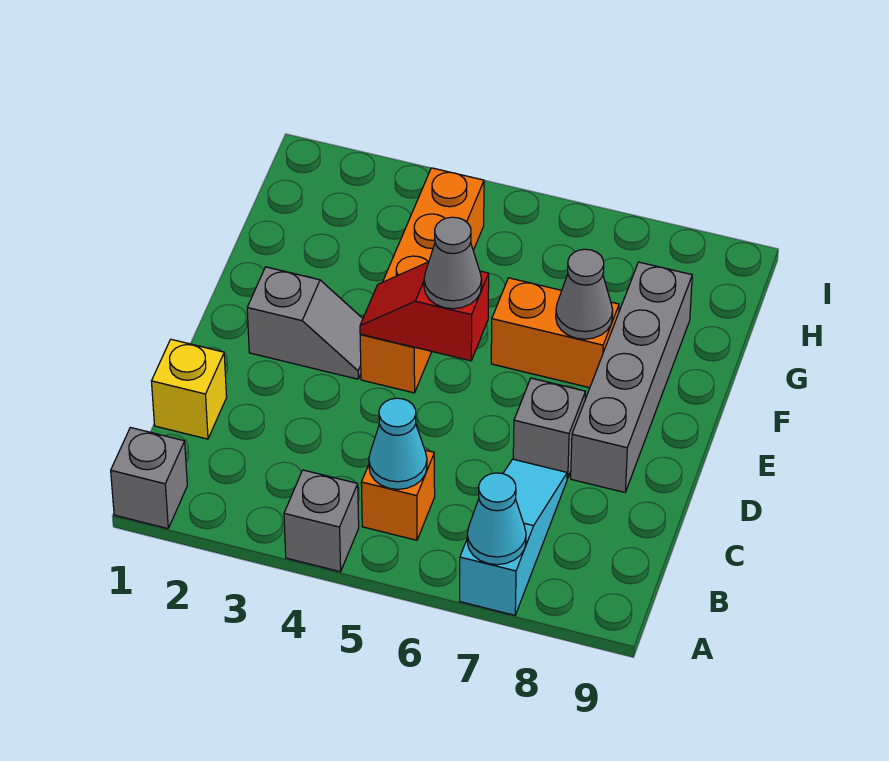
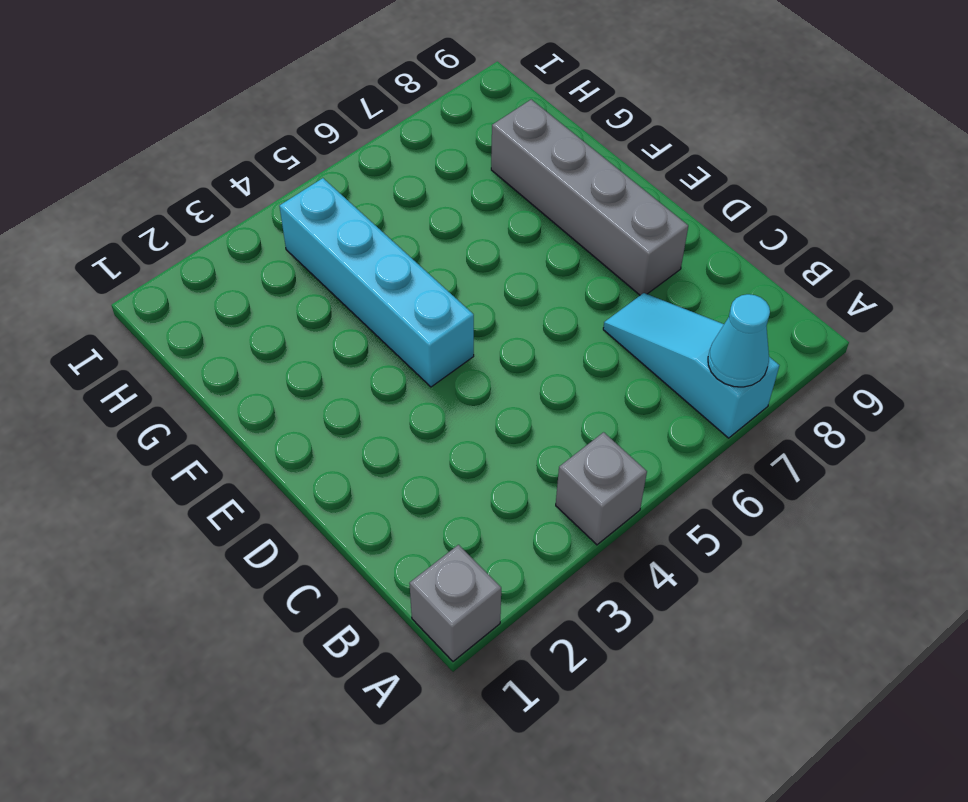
cyan 1x4 brick [280,178,474,387] -> orange 1x4 brick [360,168,484,393]
none -> orange 1x1 brick [361,450,435,540]
none -> yellow 1x1 brick [152,339,227,439]
none -> grey 1x1 brick [513,378,585,479]

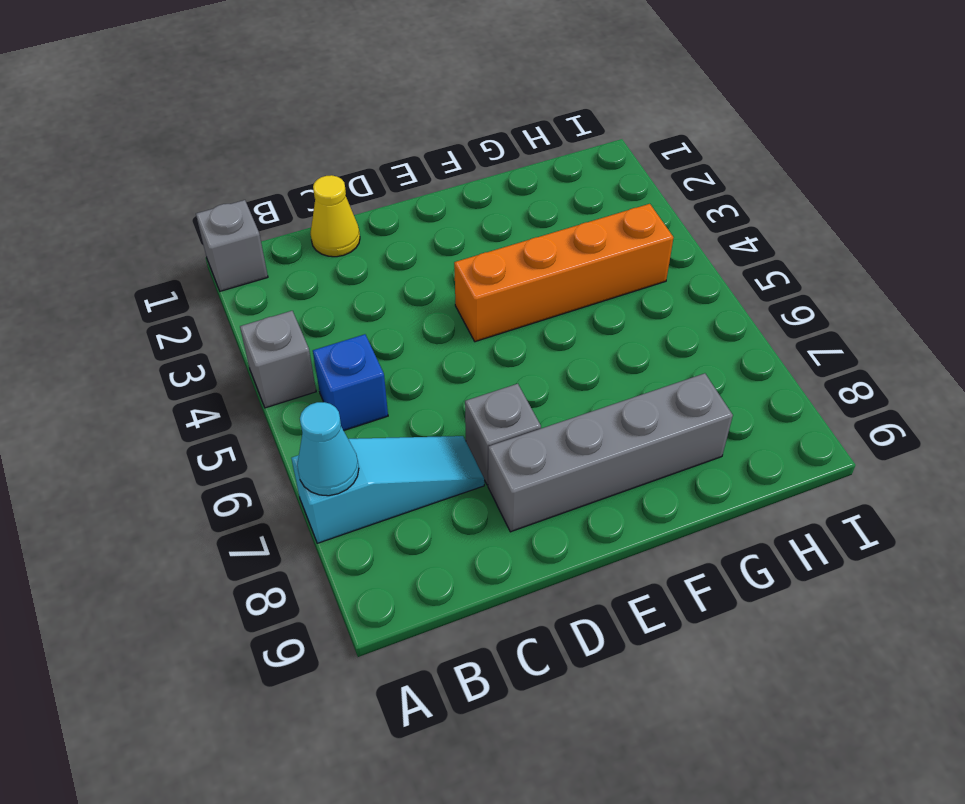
blue 1x1 brick [313,334,388,431] -> orange 1x1 brick [361,450,435,540]
yellow 1x1 cone [310,175,360,257] -> yellow 1x1 brick [152,339,227,439]
none -> grey 1x2 slope [247,267,363,379]
none -> orange 1x2 brick [491,278,619,388]
none -> cyan 1x1 cone [369,398,427,489]

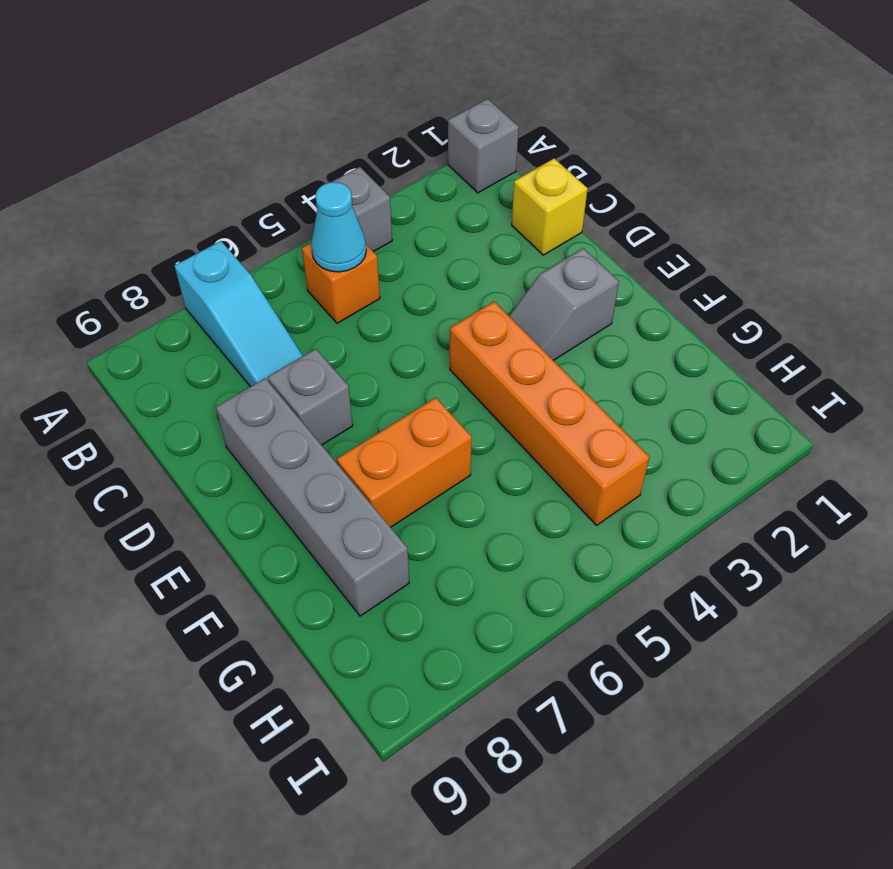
none -> cyan 1x1 cone [467,473,526,565]
none -> red 1x2 slope [360,262,489,361]
none -> grey 1x1 cone [556,249,613,339]

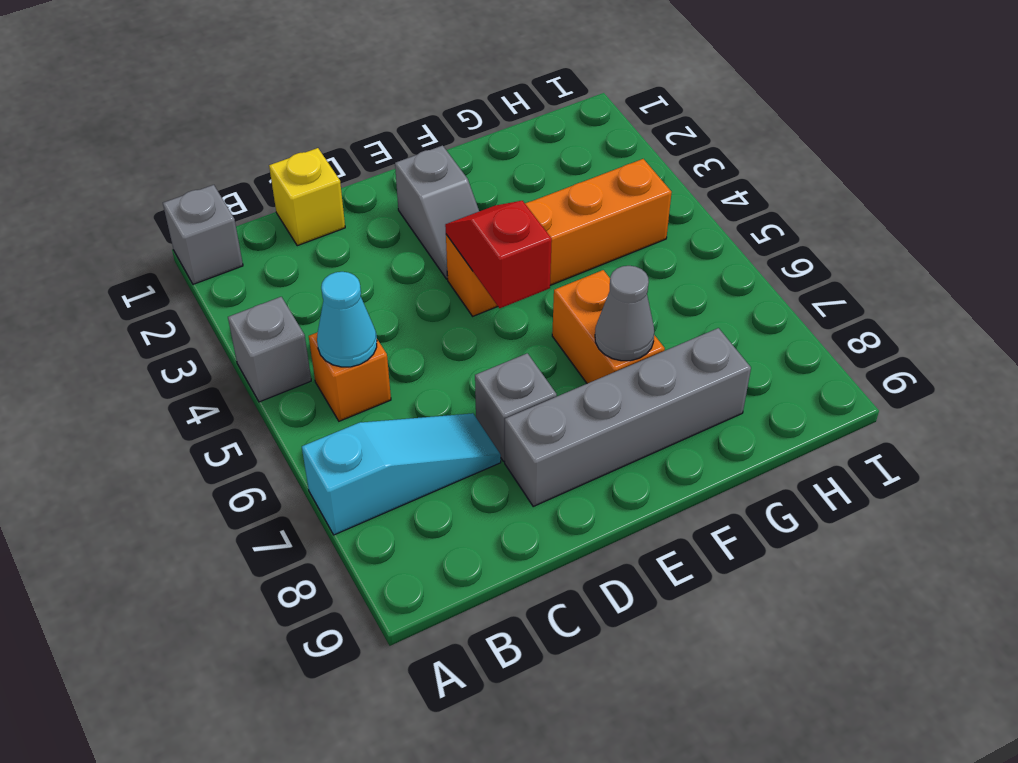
none -> cyan 1x1 cone [467,473,526,565]
none -> grey 1x1 cone [424,217,482,309]

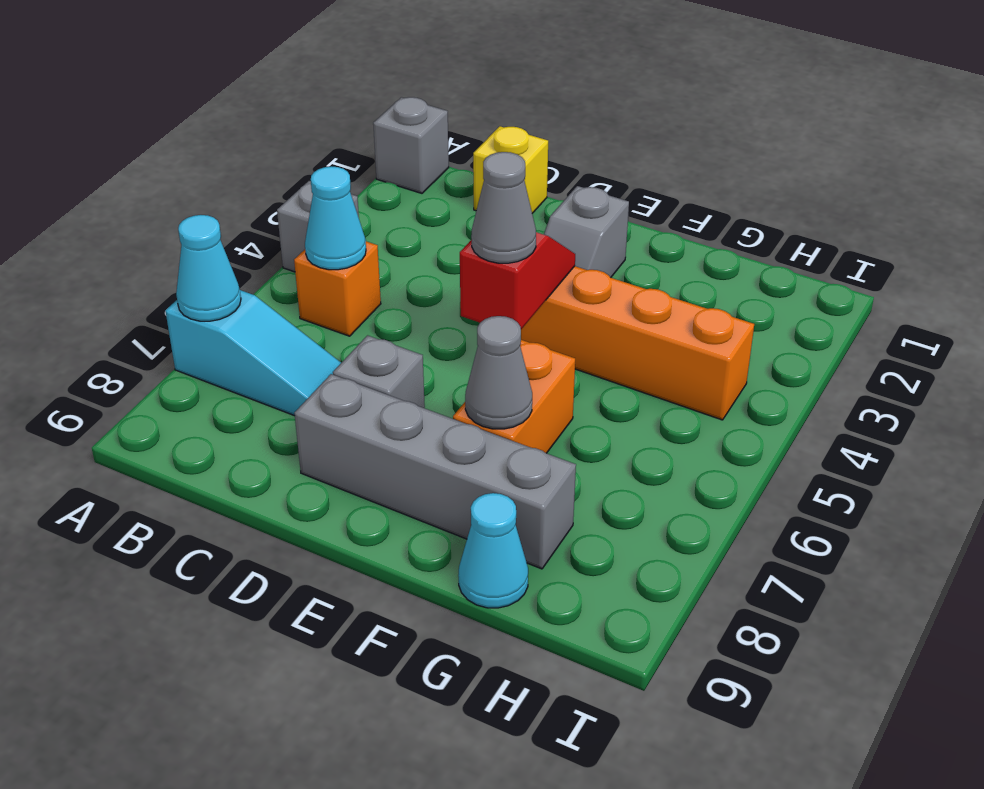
cyan 1x1 cone [458,493,528,608] -> none

